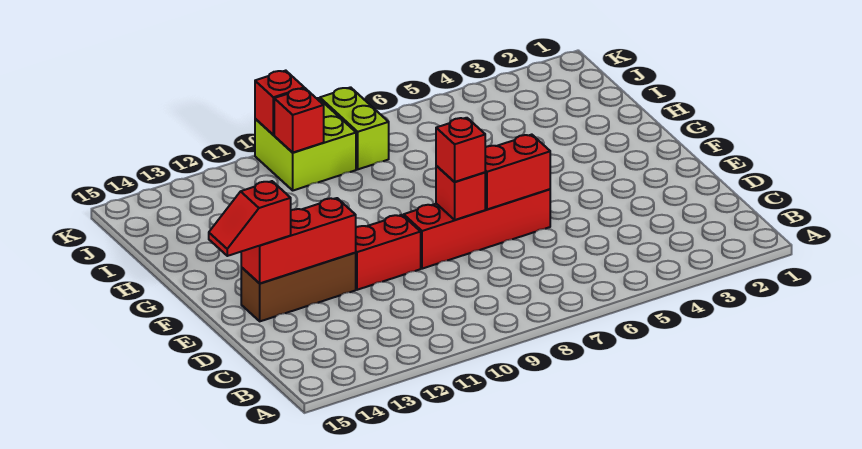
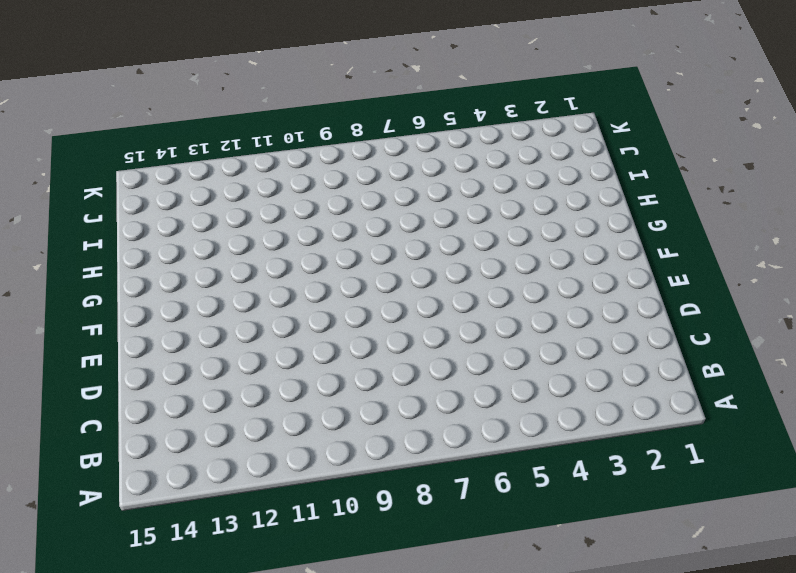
none -> red 1x4 brick [404,189,550,269]
none -> red 1x2 brick [355,215,421,290]
none -> brown 1x3 brick [241,253,356,321]

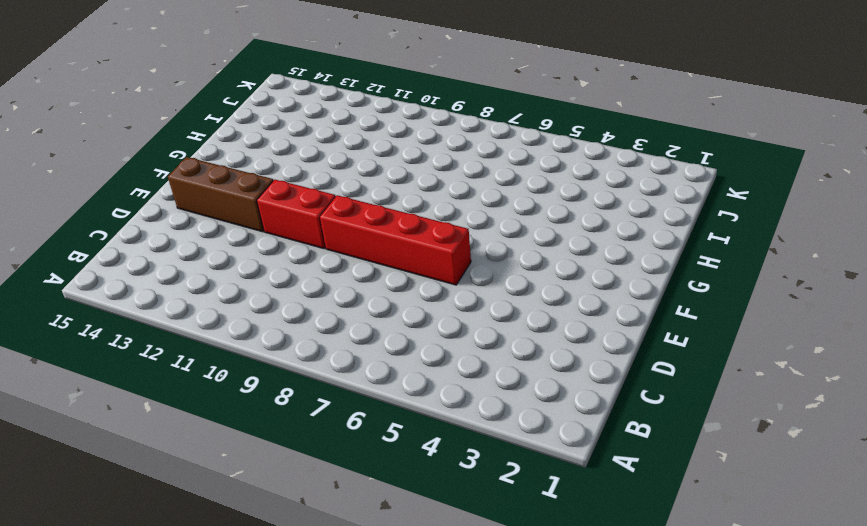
none -> lime 1x2 brick [320,87,389,169]
none -> lime 2x2 brick [255,98,356,190]
none -> red 1x2 brick [485,135,550,210]

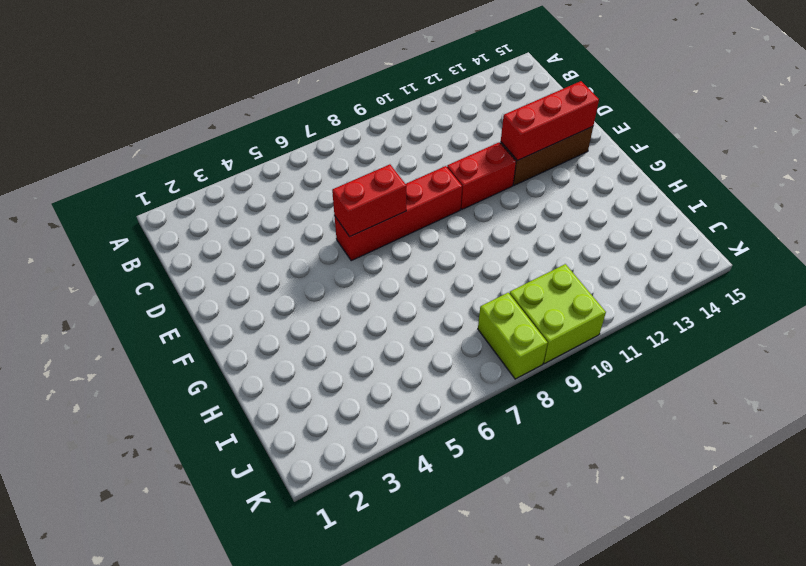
none -> red 1x1 brick [436,166,485,220]
none -> red 1x1 brick [274,88,324,153]
none -> red 1x1 brick [255,71,304,135]

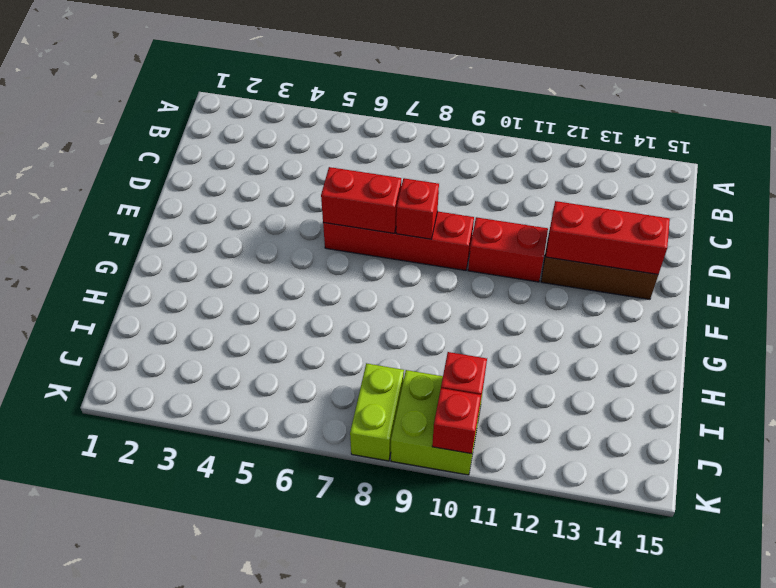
none -> red 1x1 brick [436,118,485,182]
none -> red 1x2 slope [209,181,291,256]

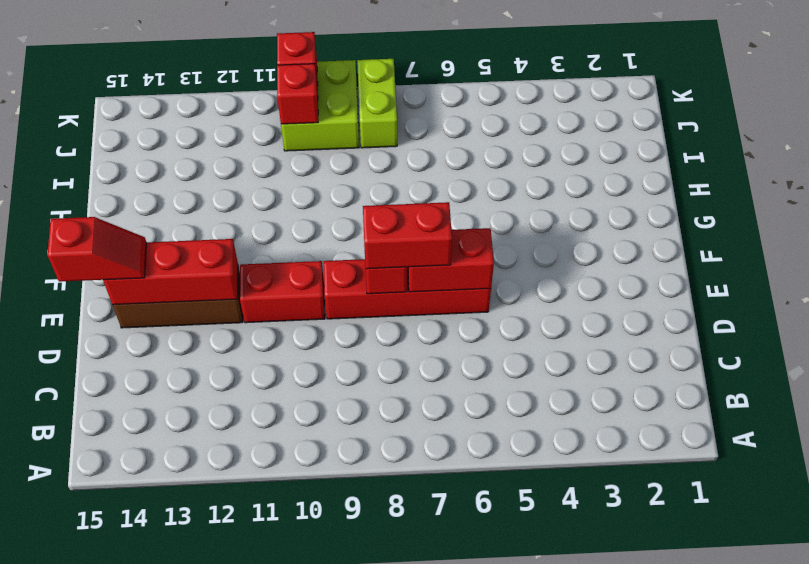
red 1x2 brick [363,202,452,269] -> red 1x1 brick [436,118,485,182]
red 1x2 slope [48,217,146,282] -> red 1x2 slope turned to [209,181,291,256]

